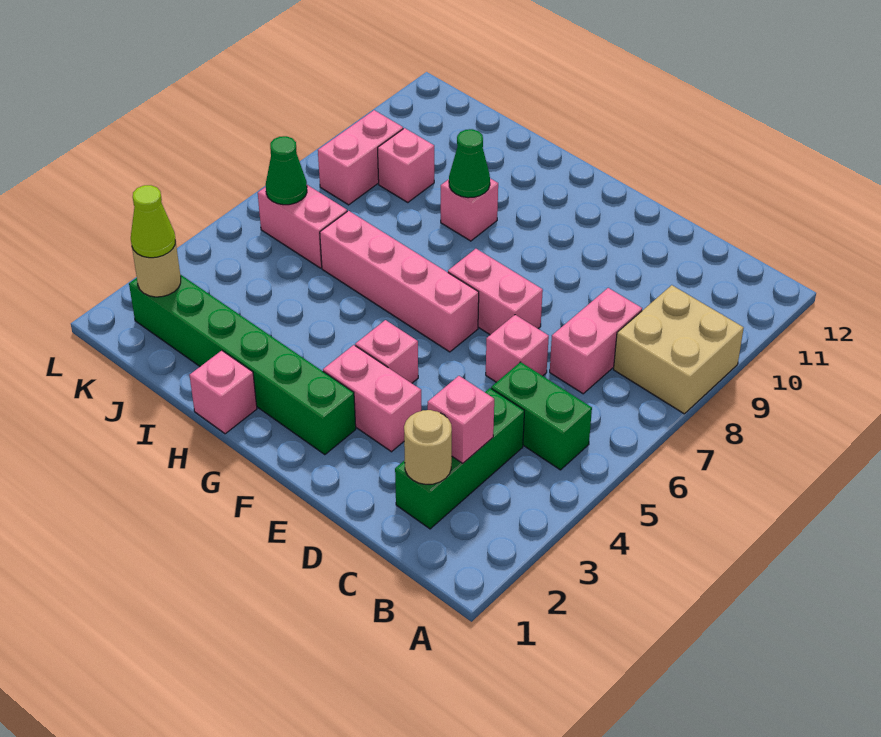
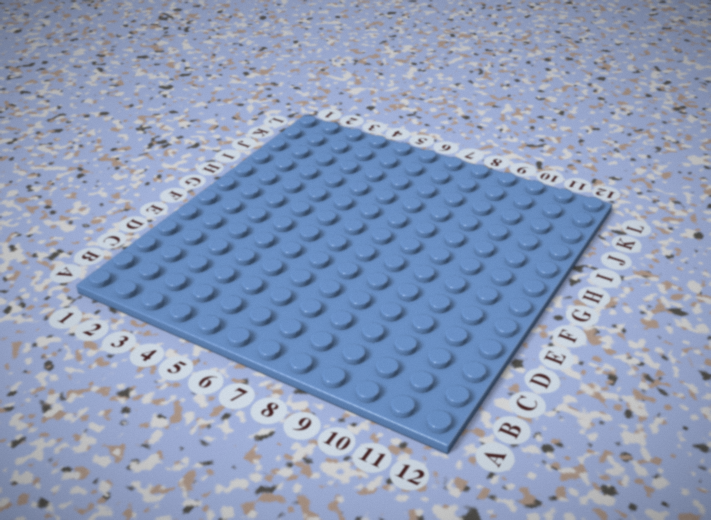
none -> tan 2x2 brick [614,285,744,414]
none -> green 1x2 brick [491,362,592,470]
none -> green 1x3 brick [395,388,524,529]

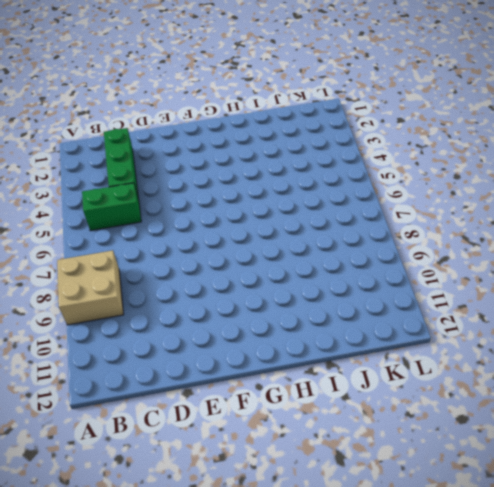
none -> pink 1x2 brick [550,288,642,394]
none -> pink 1x1 brick [486,315,549,382]
none -> pink 1x2 brick [323,345,421,452]

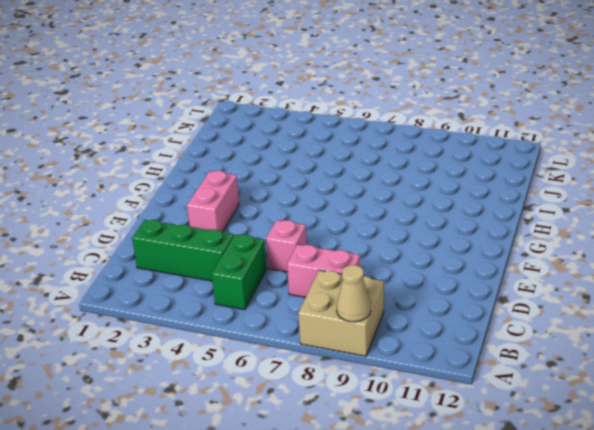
tan 1x1 cone [337,265,371,322] -> none
none -> pink 1x2 brick [448,249,543,335]
none -> green 1x6 brick [129,275,356,455]
none -> pink 1x1 brick [355,320,418,383]

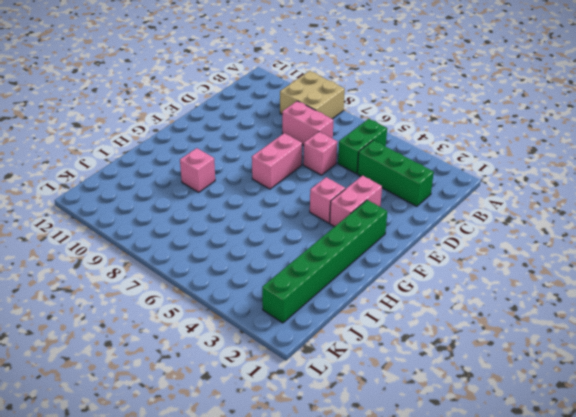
none -> pink 1x4 brick [320,211,479,352]
none -> pink 1x1 brick [190,351,257,434]
none -> pink 1x2 brick [258,185,347,268]

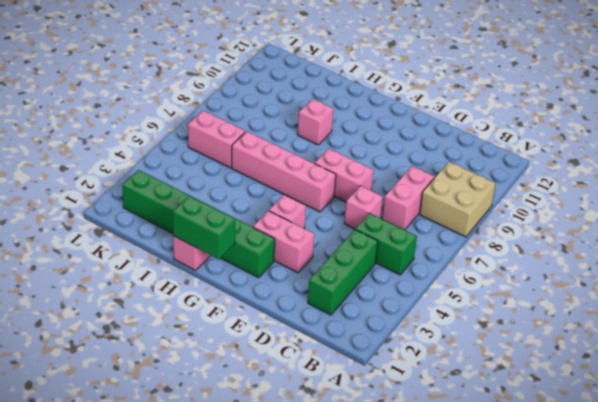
green 1x2 brick [173,196,235,259] -> none
none -> pink 1x1 brick [378,128,434,202]
none -> pink 1x2 brick [318,110,403,205]
none -> tan 1x1 round brick [404,410,452,484]

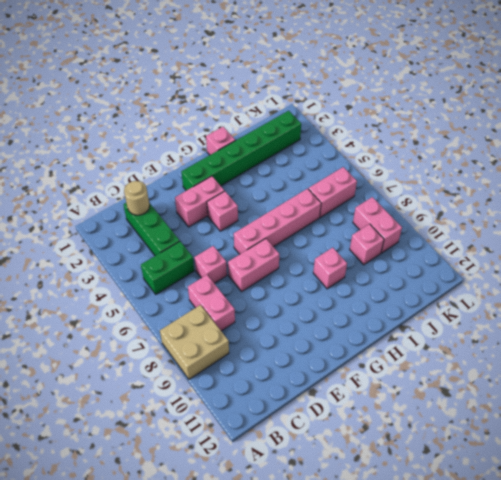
none -> pink 1x1 brick [428,376,494,463]
none -> green 1x1 cone [449,129,490,198]
none -> tan 1x1 round brick [132,241,181,297]

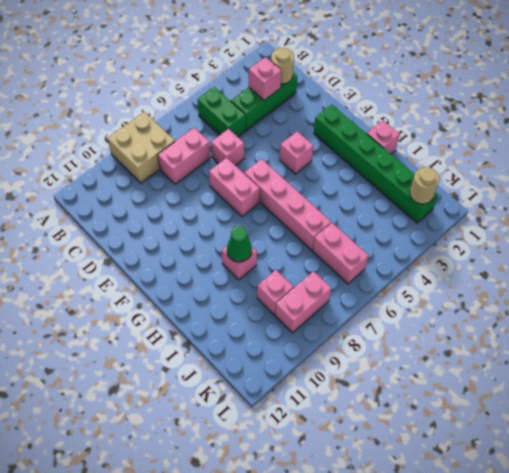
none -> pink 1x2 brick [323,345,421,452]
none -> green 1x1 cone [266,136,307,205]
none -> lime 1x1 cone [131,185,175,258]

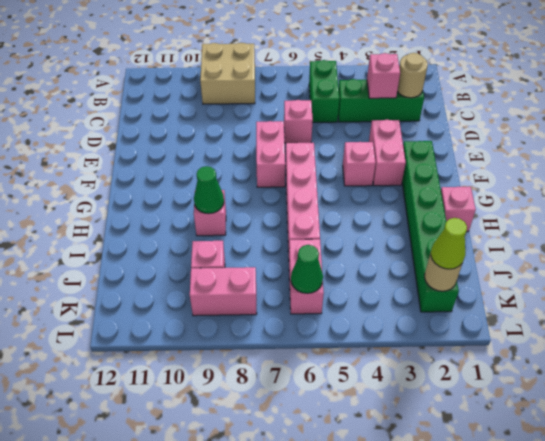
none -> pink 1x2 brick [550,288,642,394]

